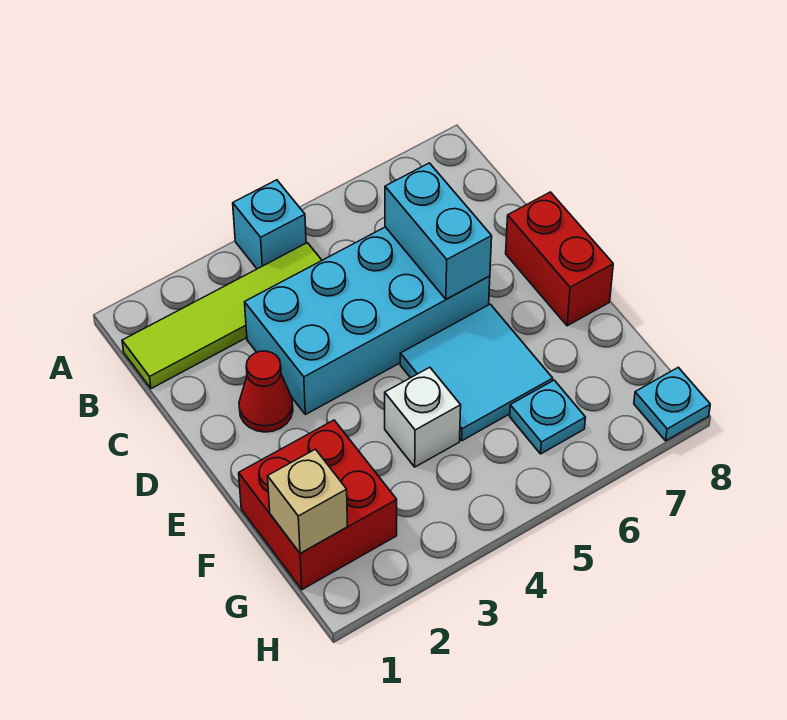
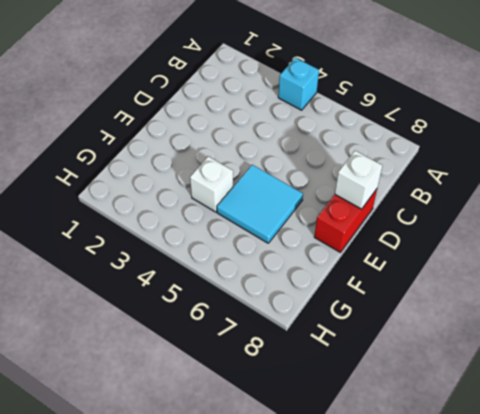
white 1x1 brick [335,151,383,209] -> none
none -> lime 1x4 tile [122,243,322,389]
none -> cyan 2x4 brick [245,227,490,415]
none -> red 1x1 cone [239,351,293,432]

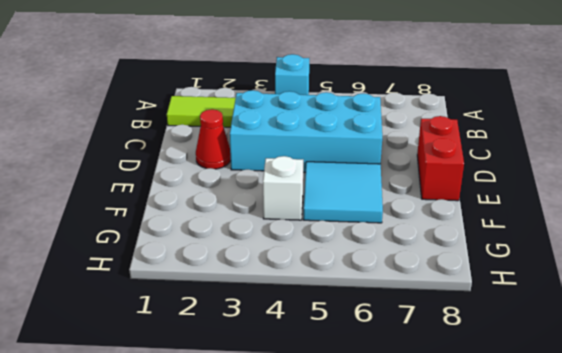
none -> red 2x2 brick [239,420,397,590]
none -> cyan 1x1 plate [510,380,585,454]
none -> cyan 1x1 plate [634,367,710,441]

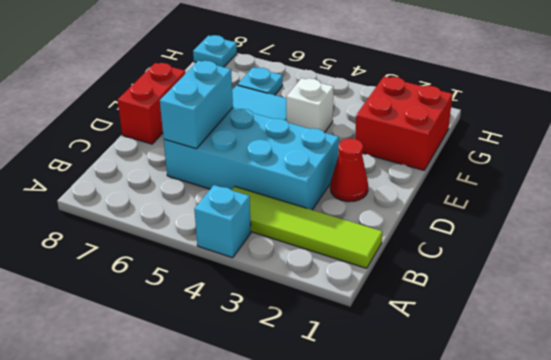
none -> tan 1x1 brick [268,449,348,553]

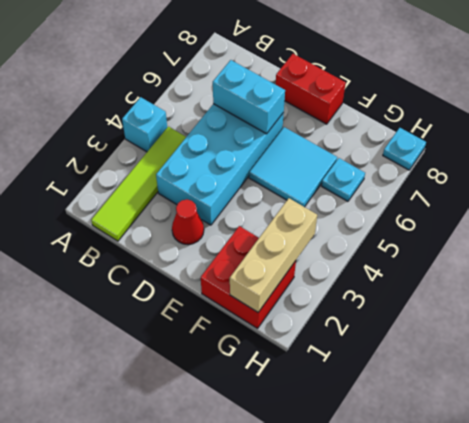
tan 1x3 brick [230,198,317,312] -> tan 1x1 brick [268,449,348,553]
none -> white 1x1 brick [385,367,461,467]

